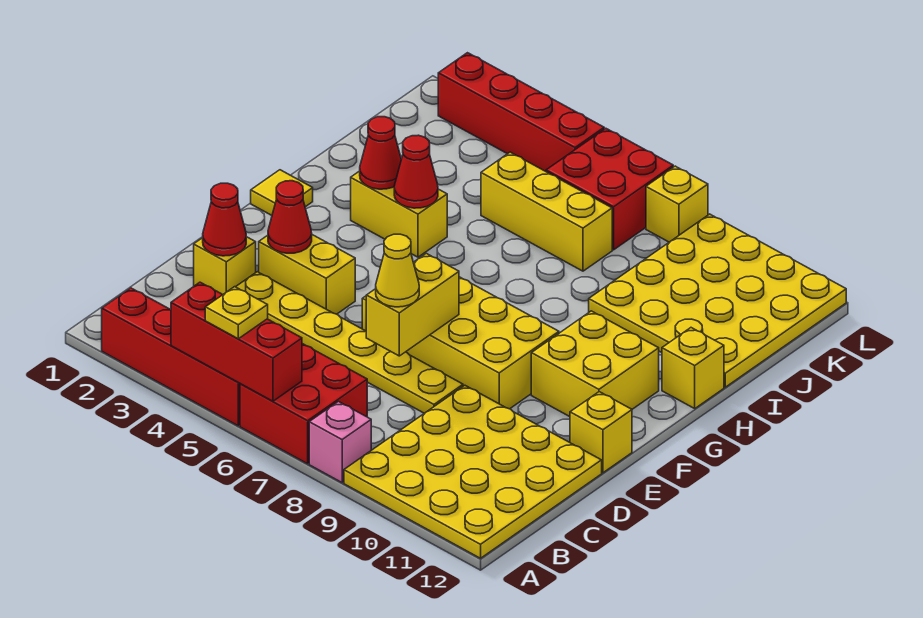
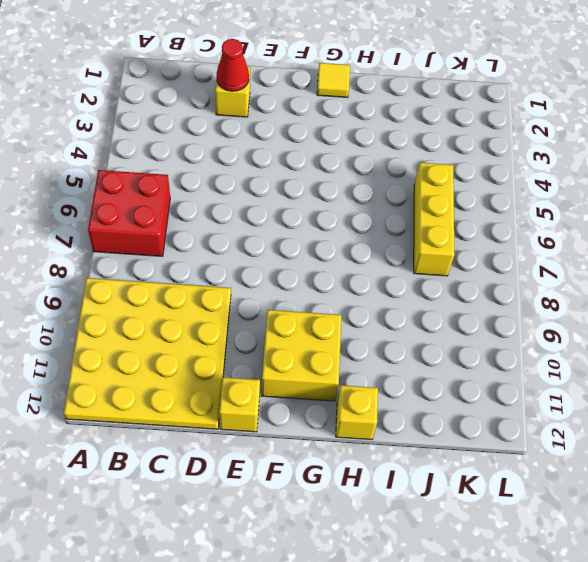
none -> red 1x4 brick [102,288,240,426]
none -> pink 1x1 brick [309,402,371,483]
none -> yellow 1x6 plate [236,272,463,413]

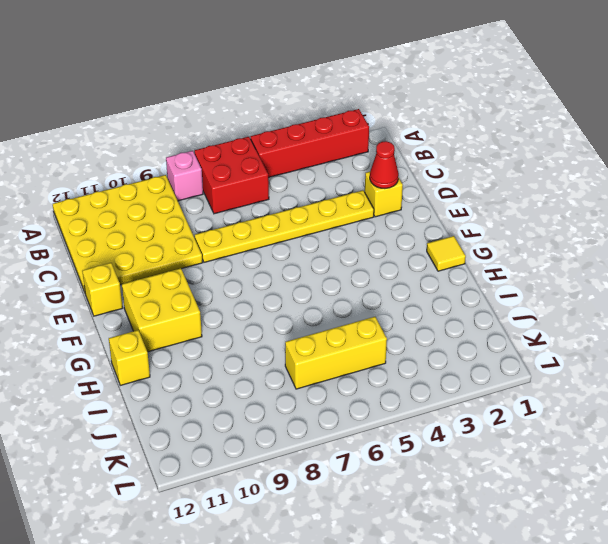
none -> yellow 1x2 brick [259,235,355,314]
none -> yellow 2x4 brick [362,277,559,409]
none -> yellow 1x2 brick [351,171,447,257]

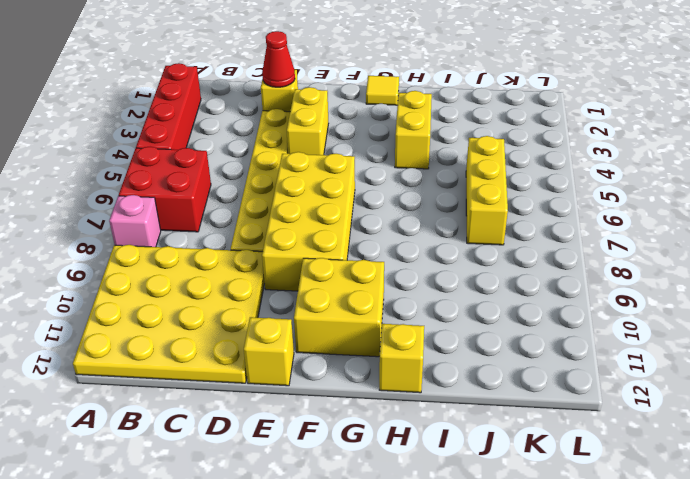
none -> yellow 4x4 plate [589,214,846,387]
none -> red 2x2 brick [546,128,673,250]
none -> red 1x4 brick [438,53,604,171]

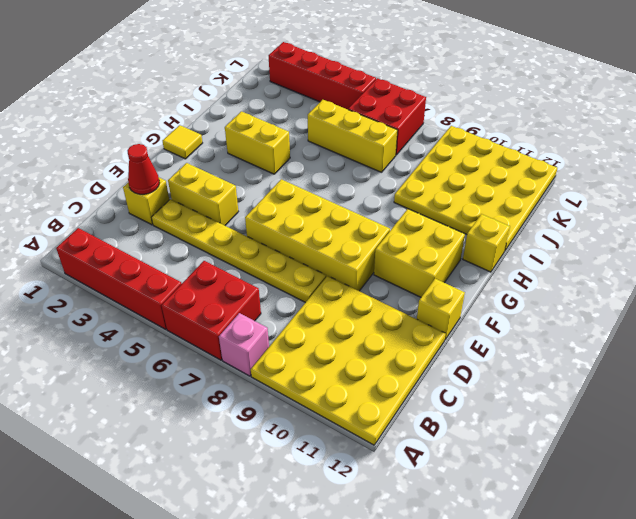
none -> yellow 1x1 brick [646,166,708,242]
none -> red 1x3 brick [171,282,302,401]
none -> yellow 1x2 brick [366,253,459,356]

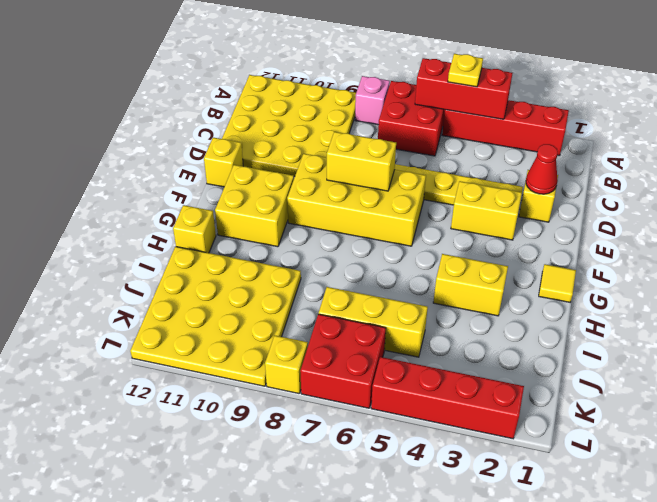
yellow 1x2 brick [327,132,396,191] -> yellow 1x2 brick turned to [366,253,459,356]
none -> red 1x1 cone [268,181,312,253]
none -> red 1x1 cone [360,117,401,189]
none -> red 1x1 cone [394,135,438,208]

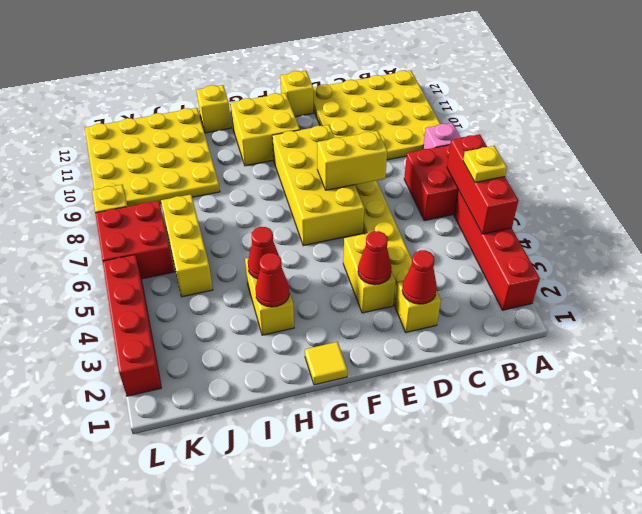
none -> yellow 1x1 cone [376,234,419,307]

